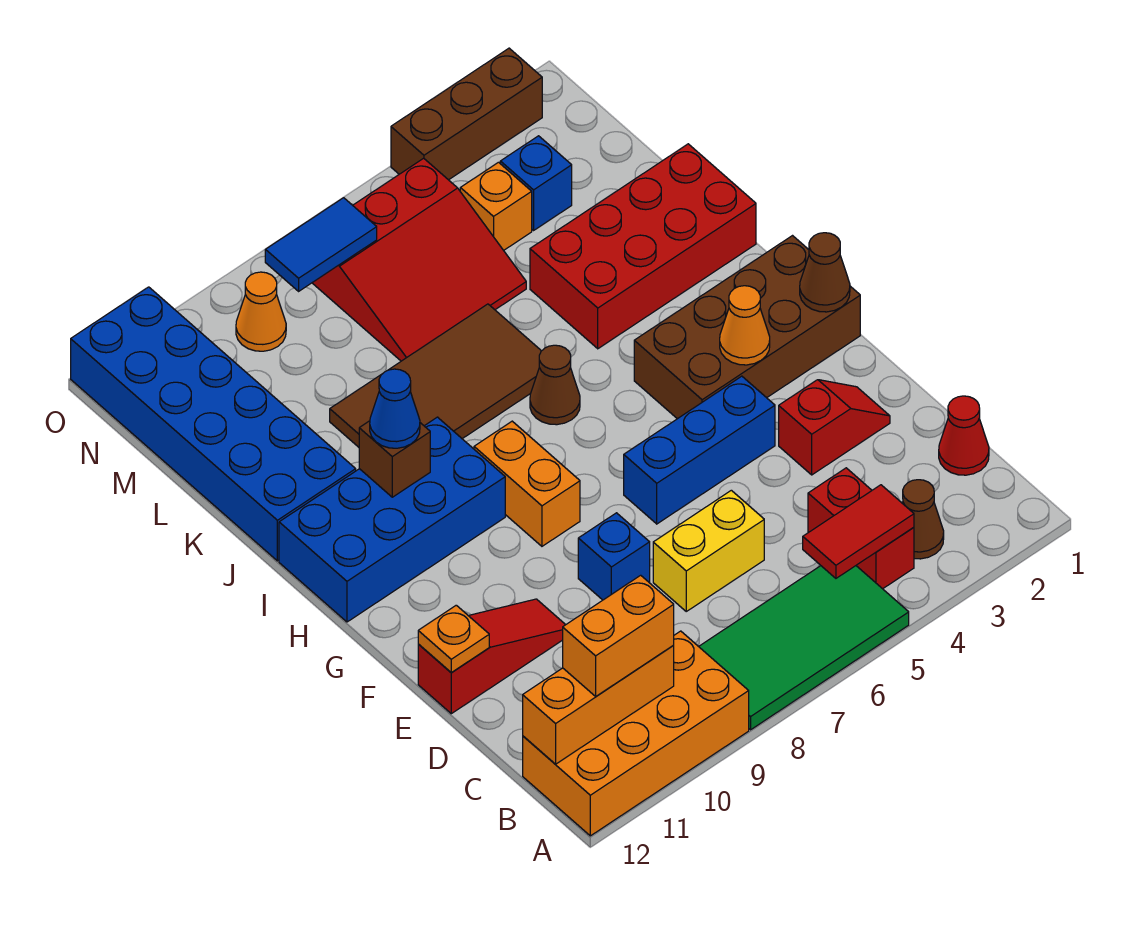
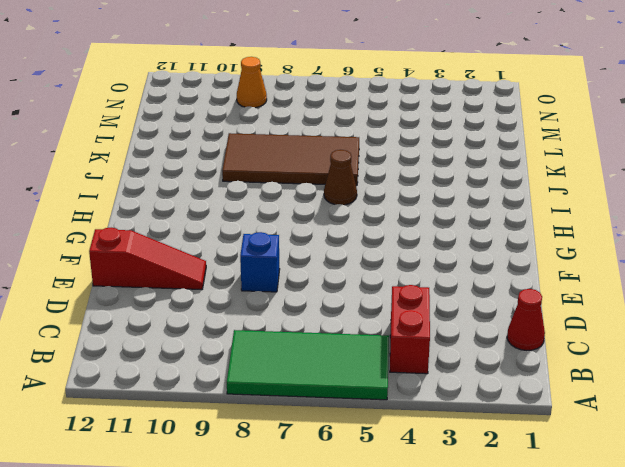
none -> orange 2x4 brick [523,631,749,836]
none -> brown 1x1 cone [902,480,944,559]
none -> yellow 1x2 brick [653,490,764,611]
none -> red 1x2 slope [779,380,890,475]

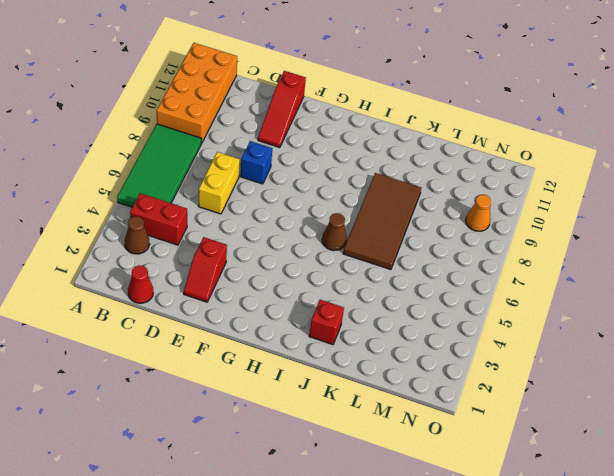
red 1x1 brick [309,300,344,345] -> red 2x4 brick [530,144,756,349]
none -> blue 1x3 brick [624,376,775,524]
none -> brown 2x4 brick [634,236,860,419]
none -> orange 1x2 brick [474,421,580,546]
none -> blue 2x4 brick [279,417,505,622]

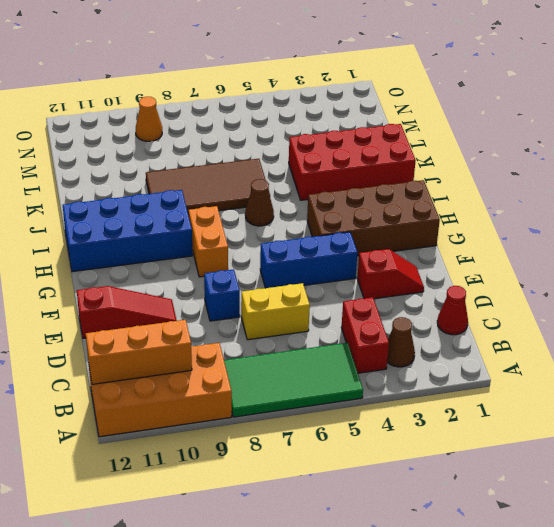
none -> blue 2x6 brick [71,287,356,561]
none -> red 3x3 slope [312,158,526,361]
none -> blue 1x1 brick [500,136,572,230]
none -> orange 1x1 brick [460,162,532,250]

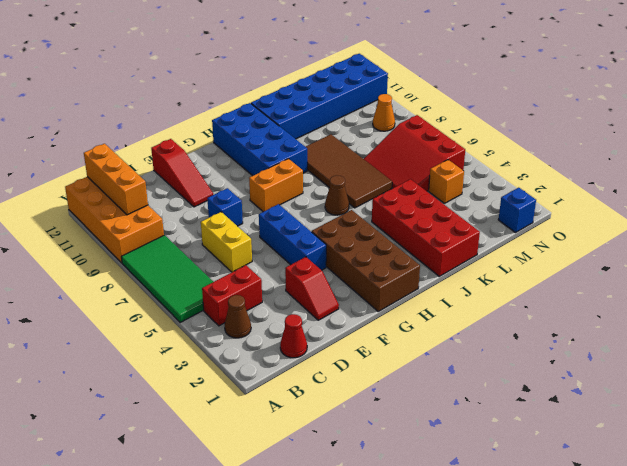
blue 1x1 brick [498,188,536,233] -> blue 1x1 brick moved to [500,136,572,230]
none -> brown 1x3 brick [391,48,542,180]
none -> red 1x2 tile [803,485,914,578]
none -> orange 1x1 plate [418,605,489,672]
none -> brown 1x1 cone [800,233,850,312]

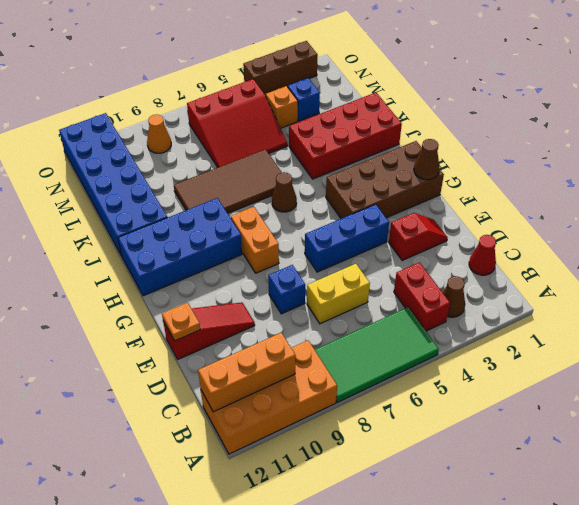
none -> red 1x2 tile [803,485,914,578]
none -> orange 1x1 cone [720,286,770,365]
none -> brown 1x1 brick [359,421,430,497]
none -> blue 1x2 tile [265,198,377,291]

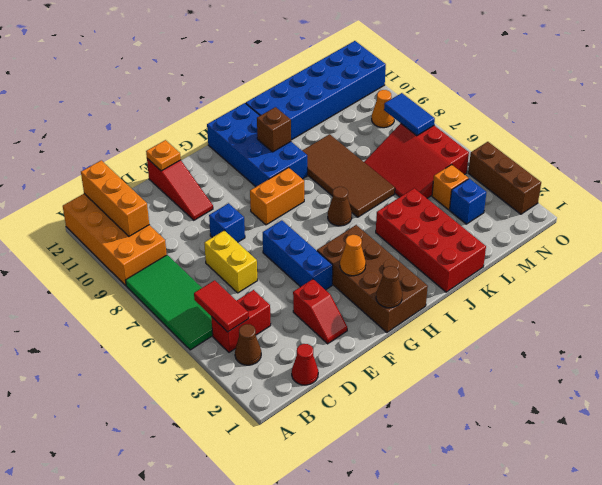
none -> orange 1x2 brick [563,575,674,696]
none -> blue 1x1 cone [370,369,420,448]

